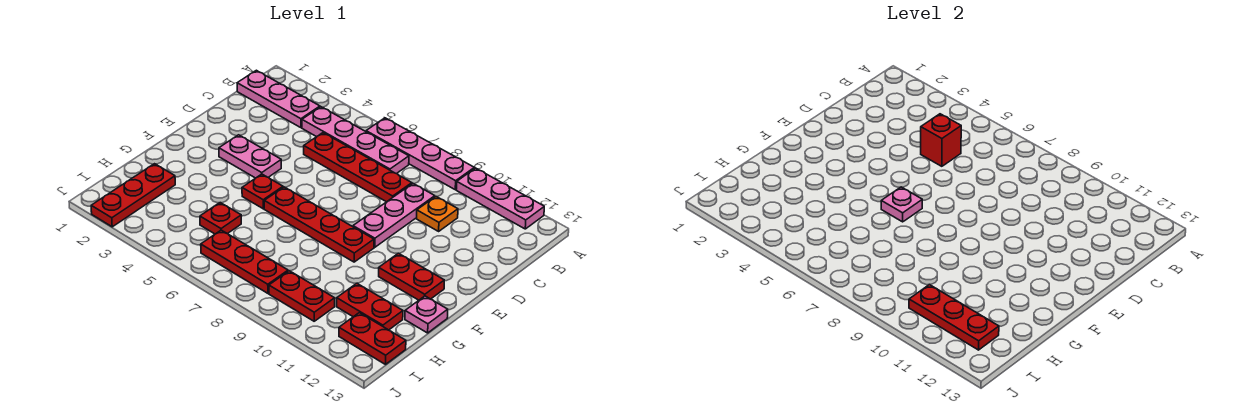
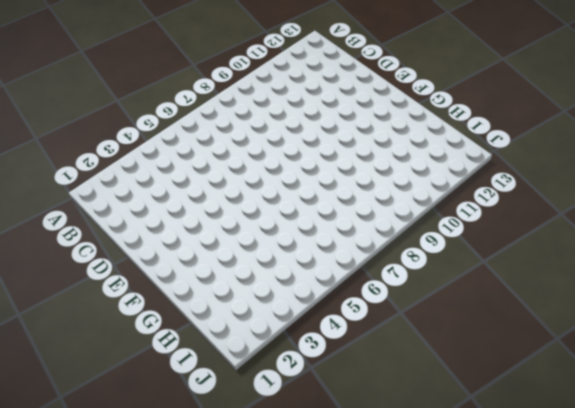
none -> pink 1x4 plate [366,118,474,190]
none -> pink 1x3 plate [456,168,544,229]
none -> pink 1x3 plate [237,70,320,128]

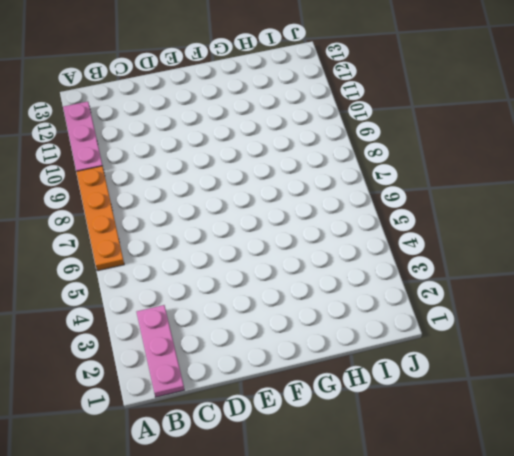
orange 1x4 plate [76,166,124,271] -> pink 1x4 plate [366,118,474,190]
none -> pink 1x4 plate [302,107,409,174]
none -> red 1x4 plate [304,133,412,202]
none -> pink 1x3 plate [353,184,435,247]

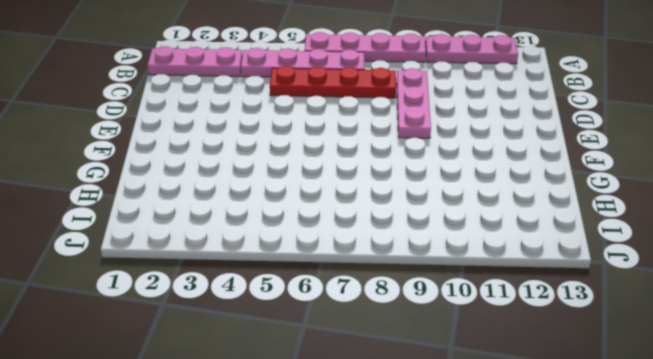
none -> orange 1x1 plate [417,197,458,231]
none -> pink 1x2 plate [219,135,281,178]
none -> red 1x1 plate [242,174,283,209]

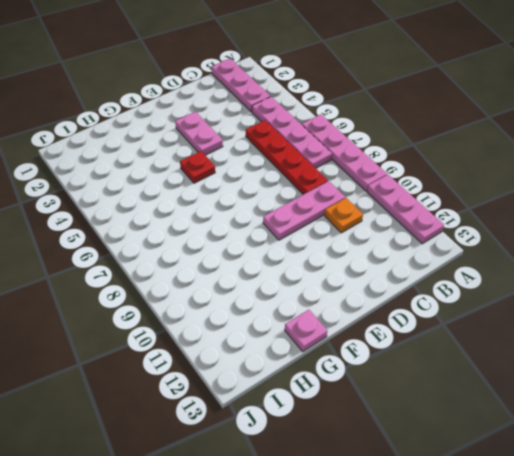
none -> red 1x4 plate [264,187,374,262]
none -> red 1x2 plate [379,253,444,300]
none -> red 1x3 plate [91,164,175,227]

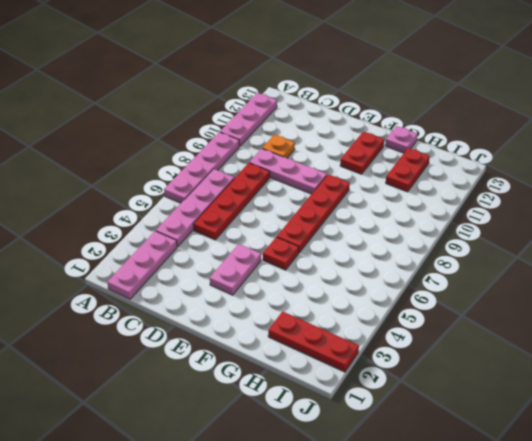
none -> red 1x1 plate [200,203,241,234]
none -> red 1x3 plate [201,230,288,293]
none -> red 1x2 plate [269,271,335,321]

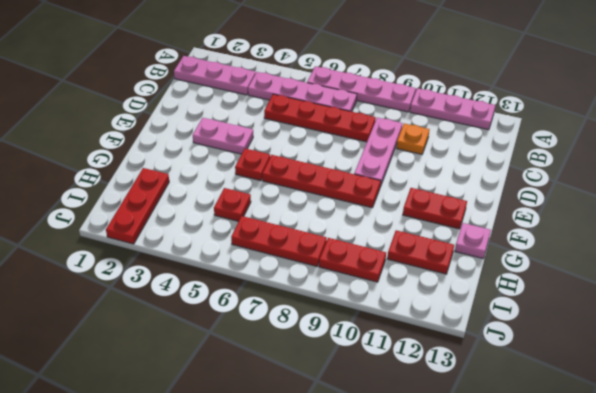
none -> red 1x2 plate [339,313,406,364]
none -> red 1x1 brick [921,114,961,166]
none -> pink 1x1 plate [881,187,922,222]

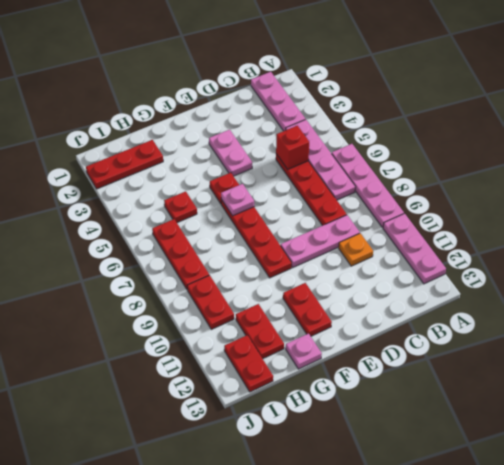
none -> red 1x3 plate [909,285,999,350]

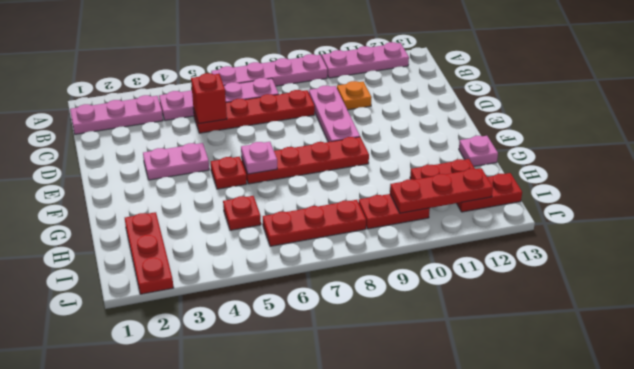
none -> red 1x2 plate [379,253,444,300]

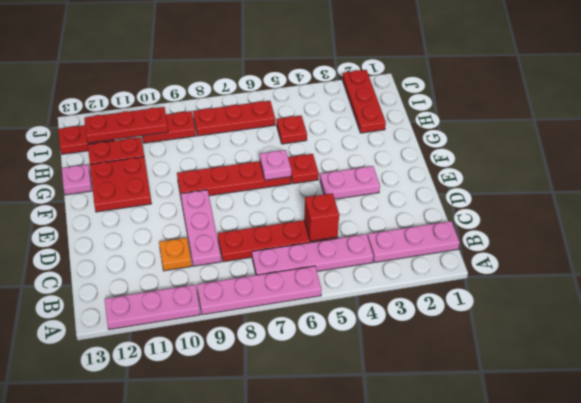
red 2x2 plate [90,157,151,212] -> red 1x2 plate [379,253,444,300]

